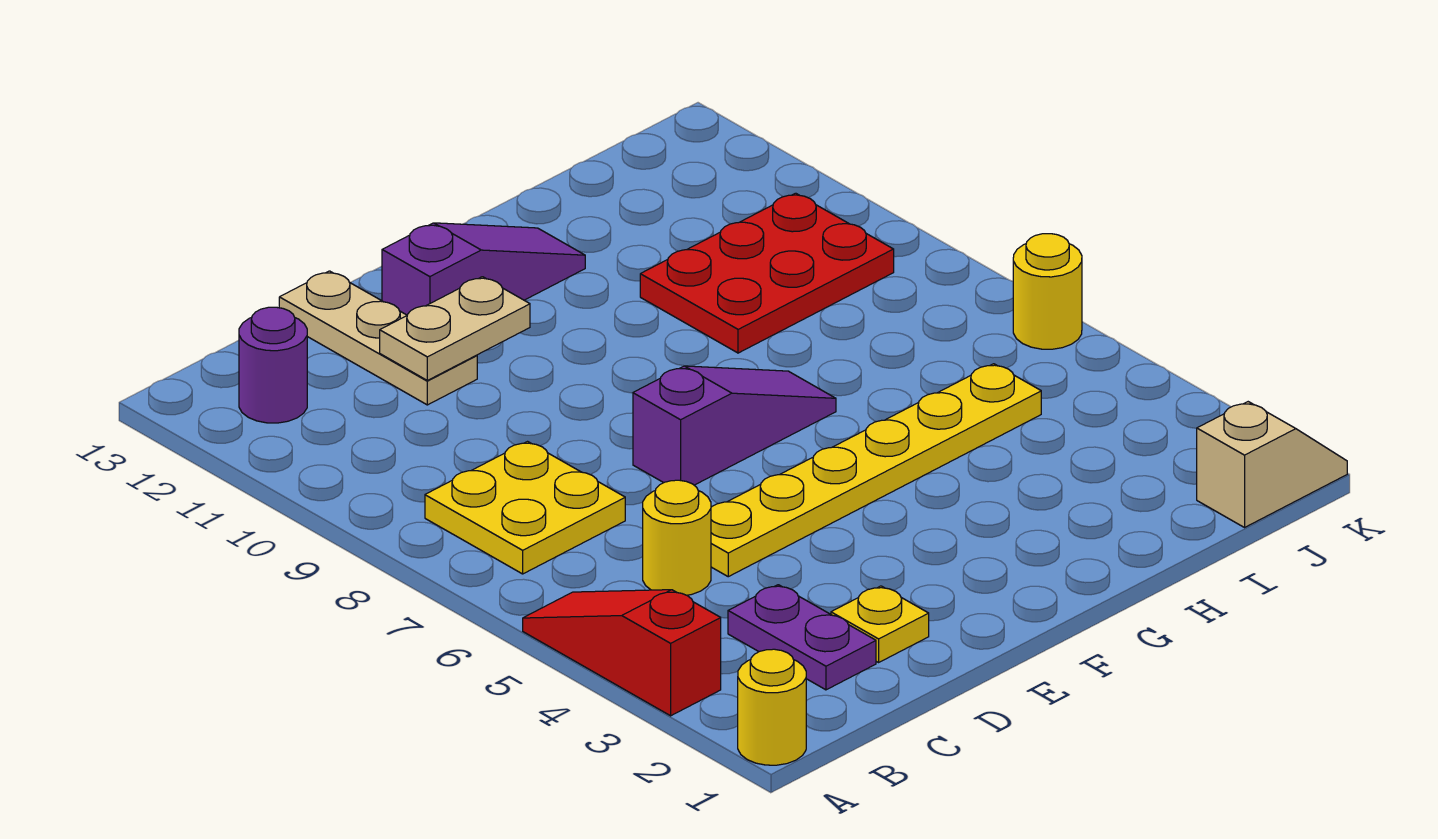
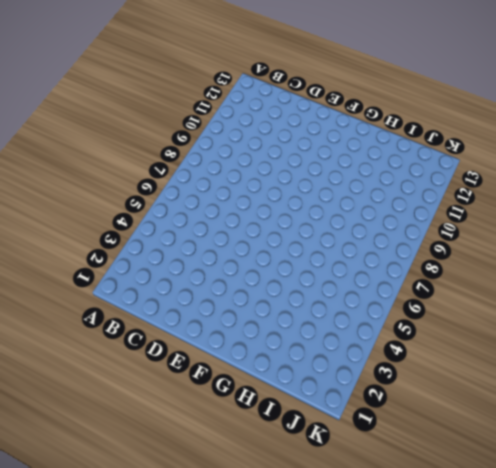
none -> yellow 1x1 round brick [738,649,806,765]
none -> red 1x3 slope [523,590,721,716]
none -> yellow 2x2 plate [425,442,625,574]

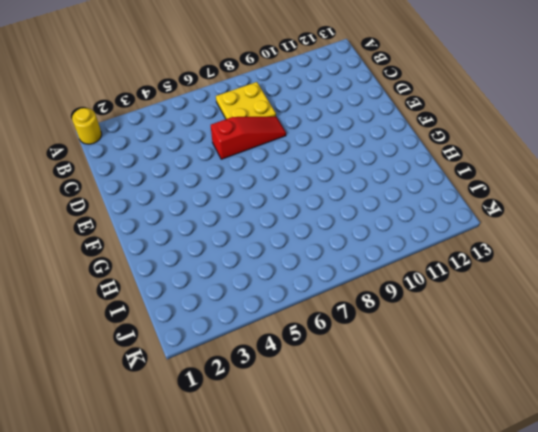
red 1x3 slope [211,117,286,159] -> red 1x3 slope moved to [523,590,721,716]
none -> purple 1x1 round brick [239,307,307,423]
none -> purple 1x2 plate [728,585,876,690]
none -> yellow 1x1 round brick [643,480,711,595]

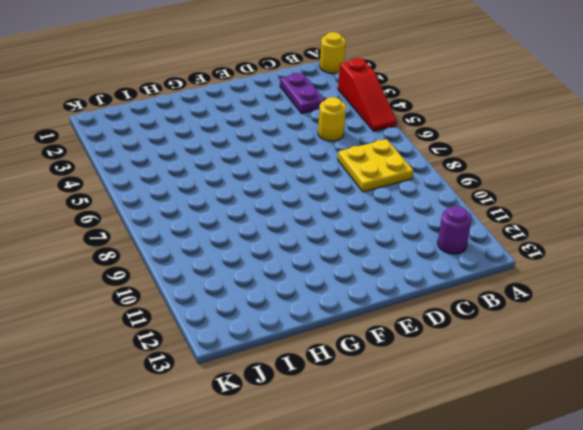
none -> yellow 1x1 plate [831,586,929,662]
none -> yellow 1x6 plate [711,364,1041,577]
none -> tan 1x3 plate [279,271,477,405]

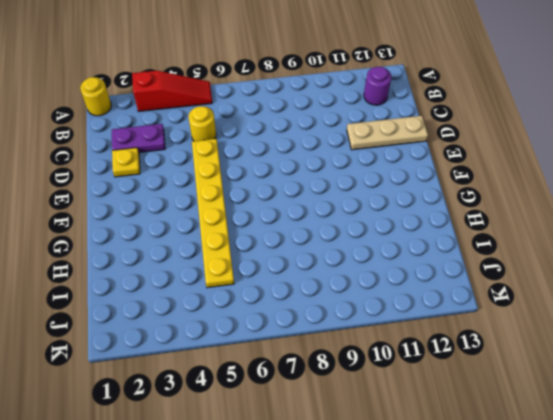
none -> yellow 2x2 plate [425,442,625,574]
none -> purple 1x3 slope [633,366,836,485]
none -> purple 1x3 slope [382,223,585,315]

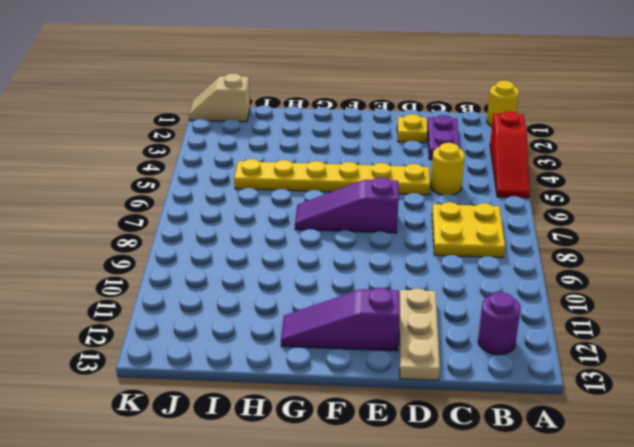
none -> red 2x3 plate [640,193,894,353]
none -> yellow 1x1 round brick [1013,234,1082,349]
none -> tan 1x2 plate [380,277,530,380]

